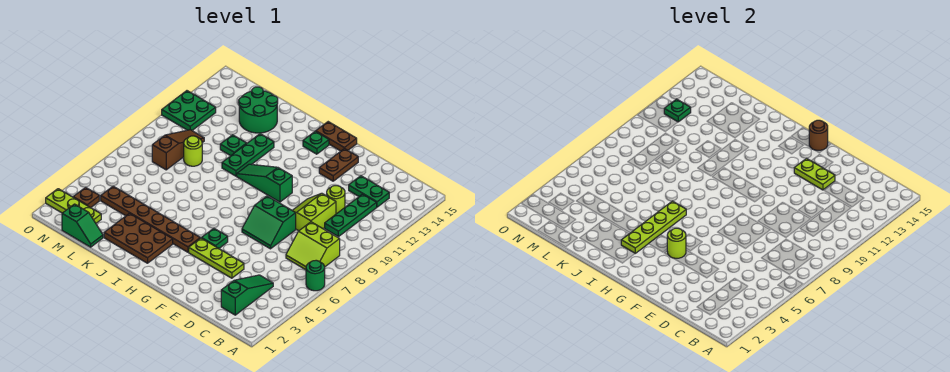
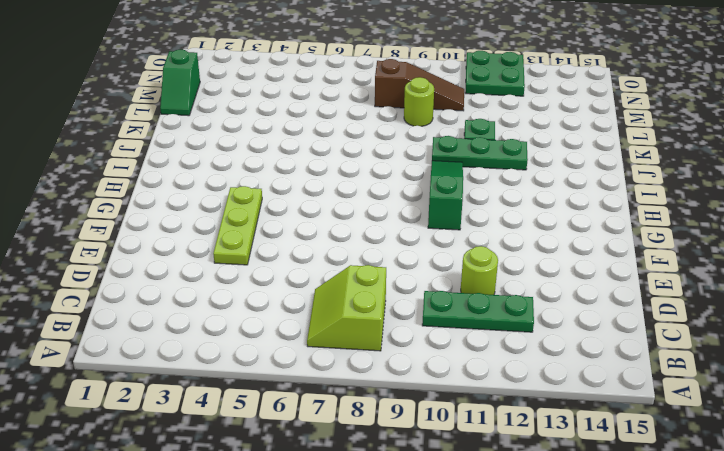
none -> green 1x1 round brick [306,260,325,291]
none -> green 1x3 slope [221,275,273,315]
none -> green 1x2 plate [349,176,389,207]
none -> lime 2x2 slope [292,193,336,231]

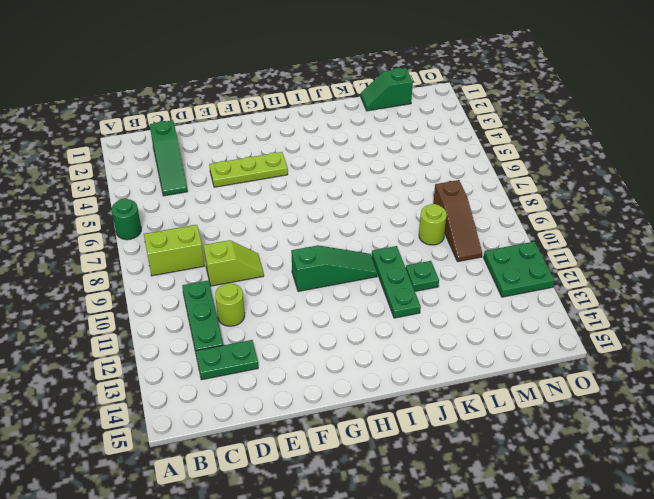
lime 1x2 slope [203,240,264,286] -> lime 2x2 slope [292,193,336,231]
none -> green 2x2 slope [242,196,296,249]
none -> brown 1x2 plate [319,149,358,181]
none -> green 1x1 plate [202,228,228,248]
none -> brown 1x2 plate [316,122,357,151]

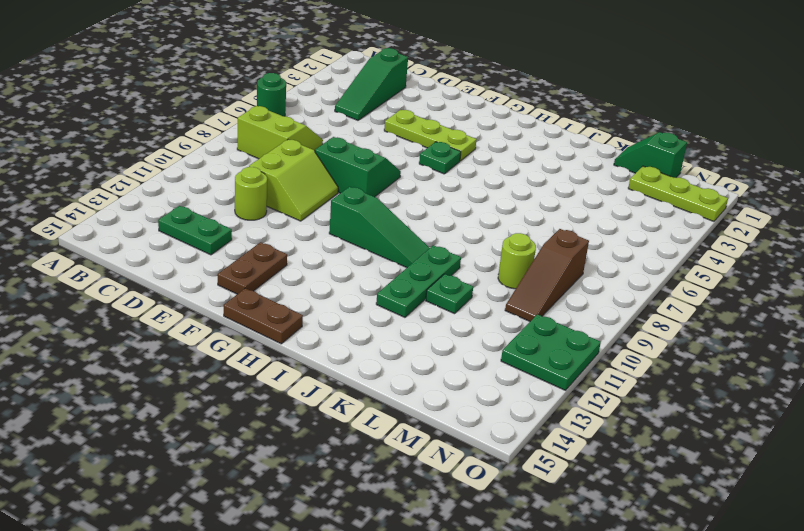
none -> green 1x3 plate [325,194,377,237]
none -> brown 1x6 plate [101,186,200,252]
none -> green 1x1 plate [303,131,329,154]
none -> brown 2x3 plate [104,213,173,263]

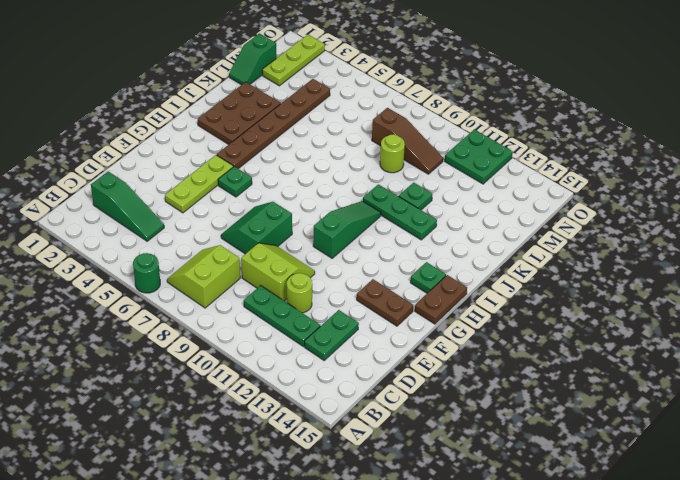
none -> green 2x2 round brick [239,87,278,133]
none -> brown 1x1 plate [73,187,99,208]
none -> lime 1x2 plate [794,158,835,190]
none -> lime 1x1 round brick [667,228,686,258]

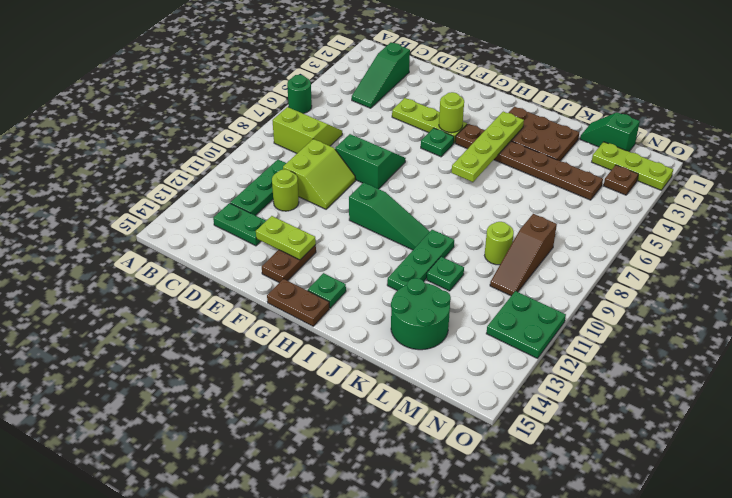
none -> brown 1x1 round brick [809,120,828,150]
none -> green 1x1 plate [664,99,691,122]

